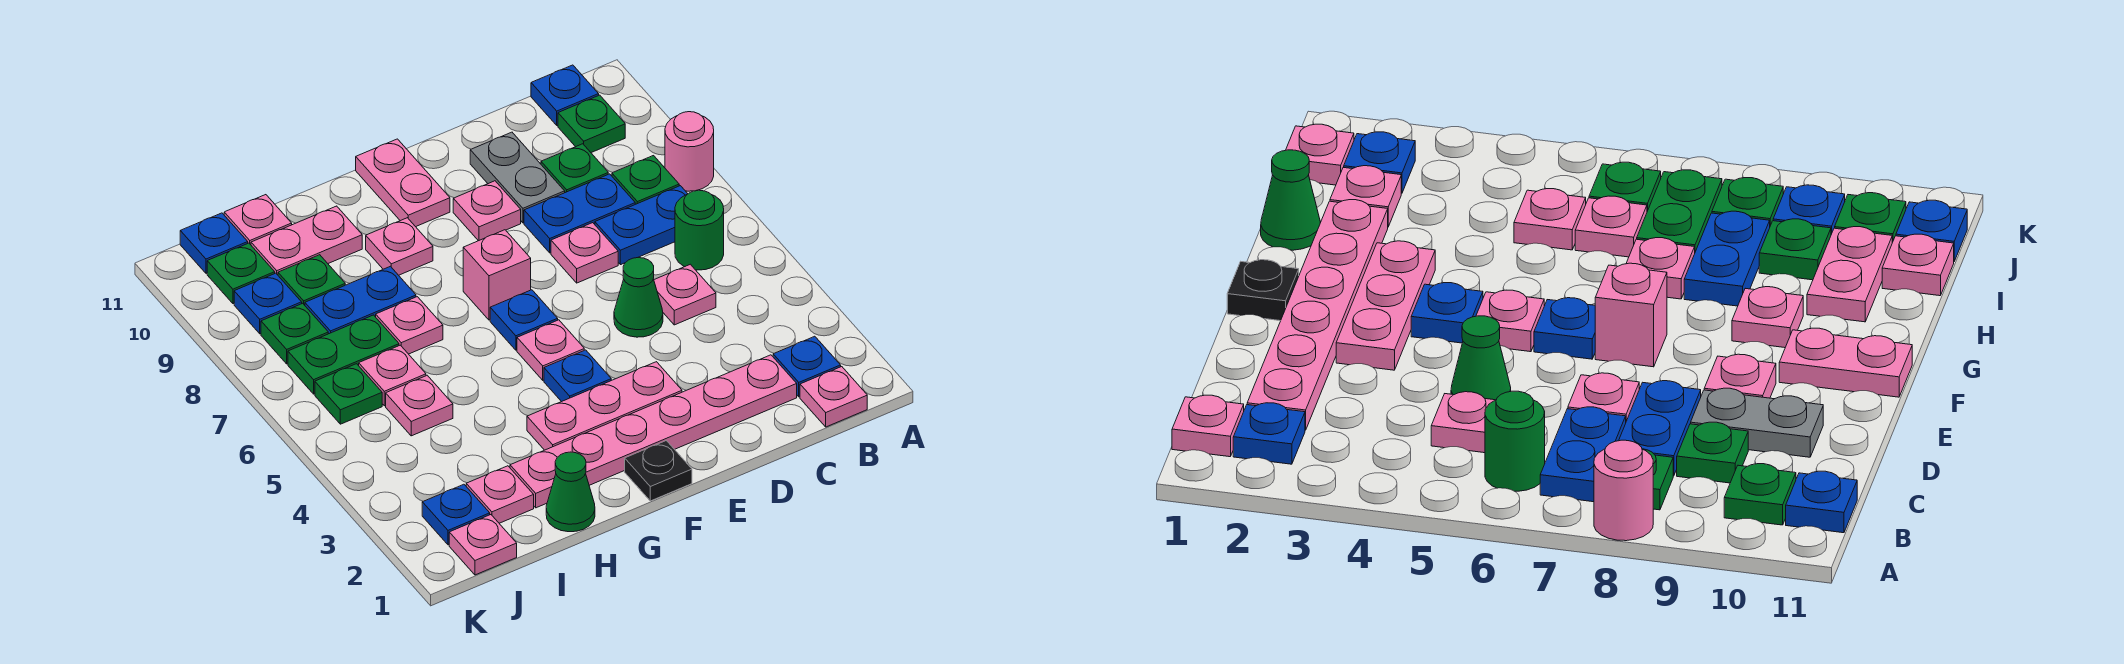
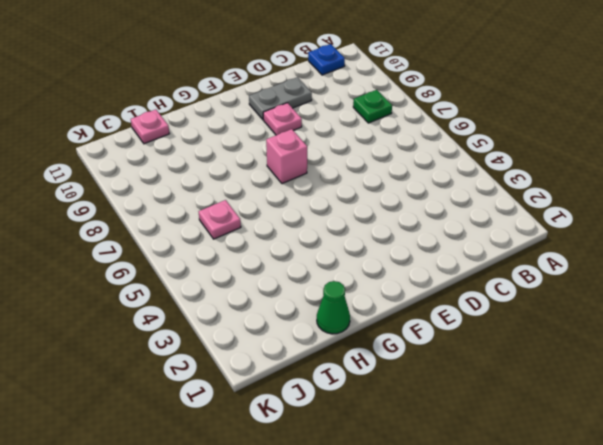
grey 1x2 plate [249,77,312,120] -> grey 1x2 plate turned to [470,132,565,223]
none -> pink 1x1 round brick [665,112,714,191]
none -> pink 1x1 plate [800,367,867,427]
none -> blue 1x1 plate [773,336,841,397]
none -> green 1x1 round brick [675,190,724,270]

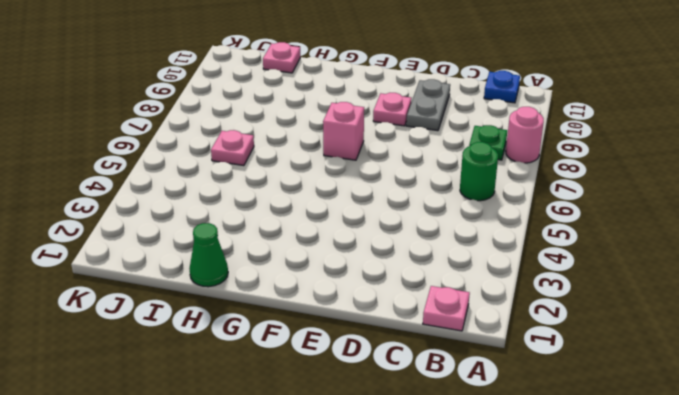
none -> blue 1x1 plate [773,336,841,397]
none -> blue 1x2 plate [595,186,688,265]
none -> green 1x1 plate [558,95,625,153]
none -> pink 1x6 plate [510,355,797,508]

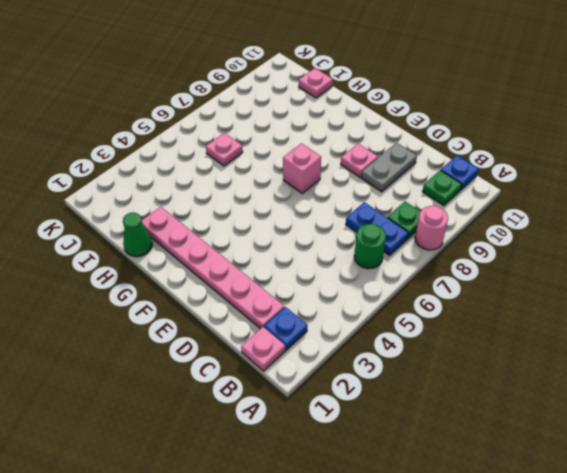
none -> pink 1x1 plate [654,264,716,325]
none -> blue 1x2 plate [524,174,635,253]
none -> green 1x1 plate [541,144,608,193]
none -> green 1x1 cone [614,258,663,337]

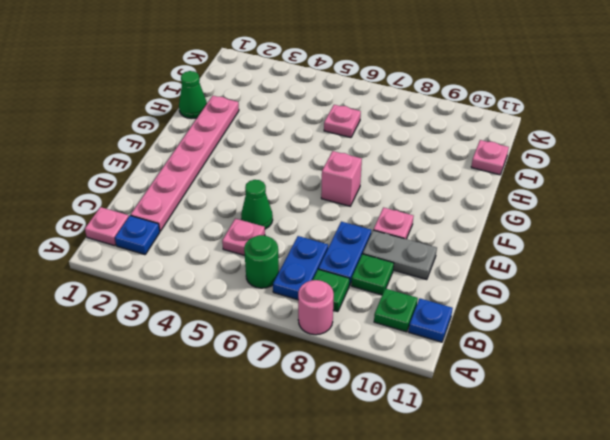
none -> pink 1x1 plate [551,223,618,283]
none -> pink 1x3 plate [527,362,682,450]
none -> black 1x1 plate [625,441,692,501]
none -> blue 1x1 plate [544,350,611,402]

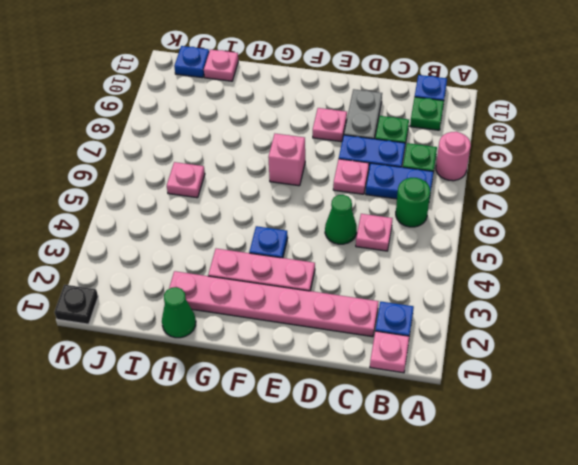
black 1x1 plate [54,285,98,324] -> black 1x1 plate moved to [625,441,692,501]
none -> pink 1x1 plate [517,320,584,380]
none -> blue 1x1 plate [490,290,558,350]
none -> pink 1x2 plate [356,139,450,227]
none -> pink 1x1 plate [366,218,433,275]

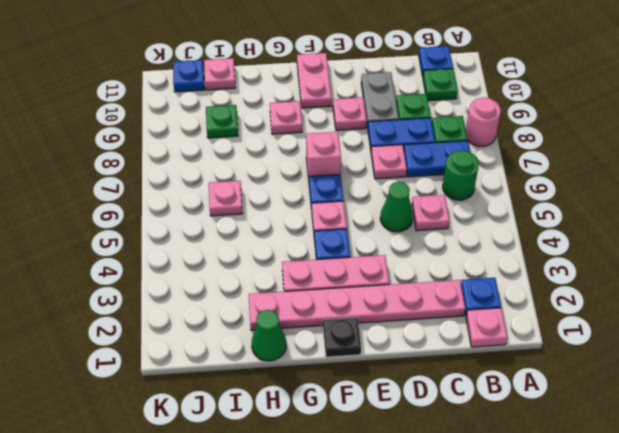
none -> pink 1x1 plate [376,297,443,354]
none -> blue 1x2 plate [305,266,416,334]
none -> pink 1x2 plate [251,206,362,275]
none -> pink 1x1 plate [466,466,534,523]

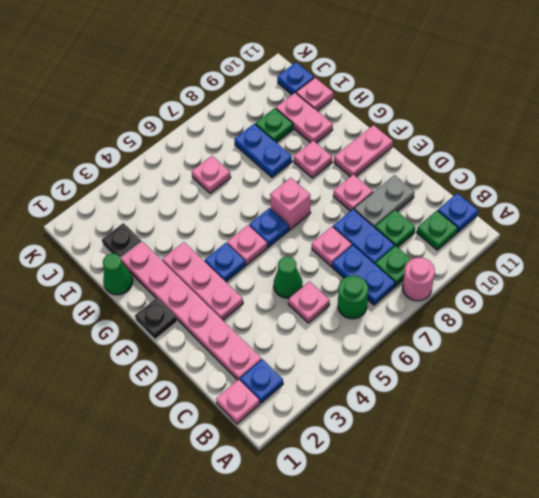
black 1x1 plate [102,223,141,258] -> pink 1x1 plate [466,466,534,523]
none -> pink 1x1 plate [376,297,443,354]
none -> pink 1x1 plate [386,375,453,436]
none -> green 1x2 plate [288,315,399,394]
none -> pink 1x1 plate [449,515,517,575]

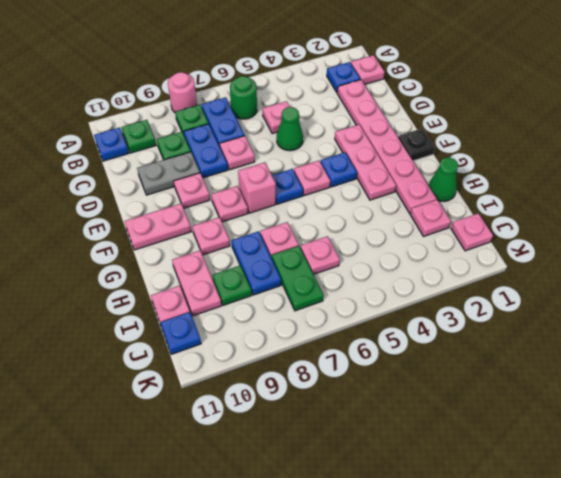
pink 1x1 plate [211,186,248,222] -> pink 1x1 plate moved to [386,375,453,436]
none -> blue 1x1 plate [422,484,490,545]
none -> green 1x1 plate [315,364,382,424]
none -> green 1x1 plate [261,303,328,364]
none -> blue 1x1 plate [234,273,302,334]

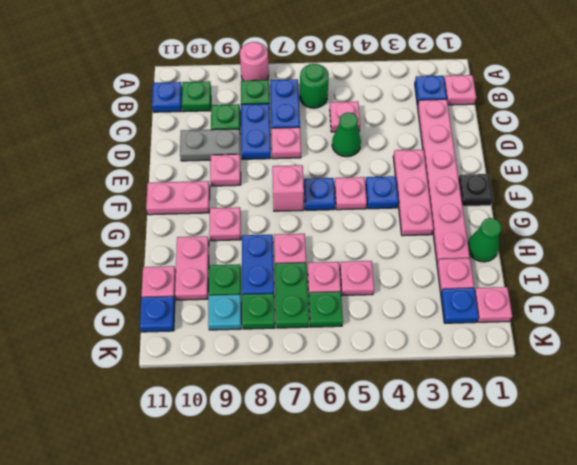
cyan 1x1 plate [208,294,241,330] -> blue 1x1 plate [234,273,302,334]
none -> green 1x1 plate [207,243,275,304]

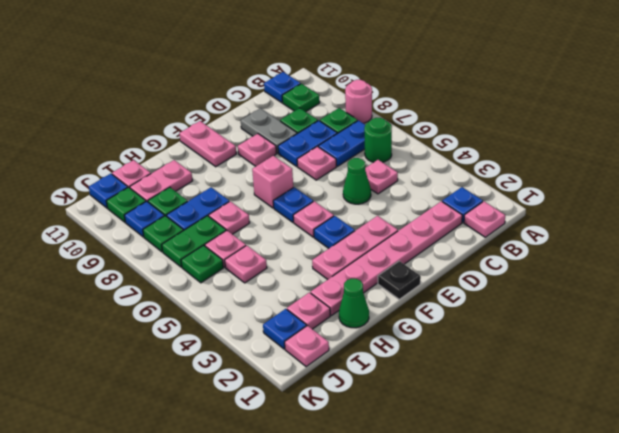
none -> pink 1x1 plate [366,218,433,275]

